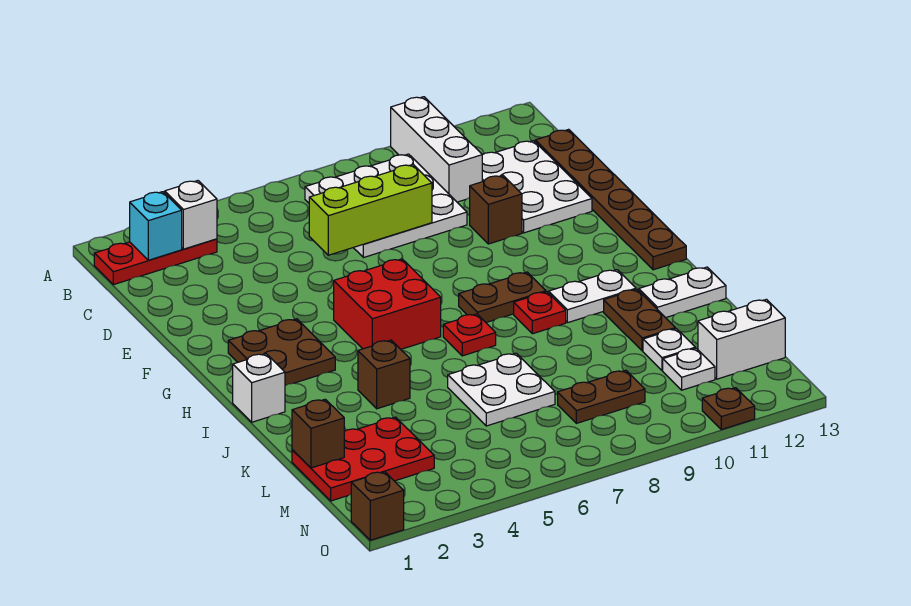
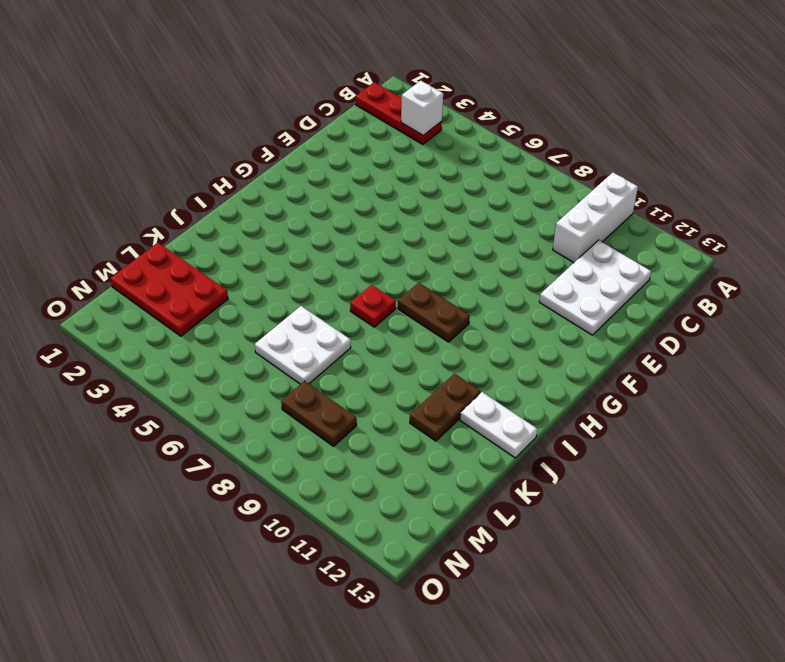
none -> white 3x3 plate [305,154,467,258]
none -> brown 1x6 plate [535,129,686,270]
none -> brown 1x1 brick [470,175,522,244]

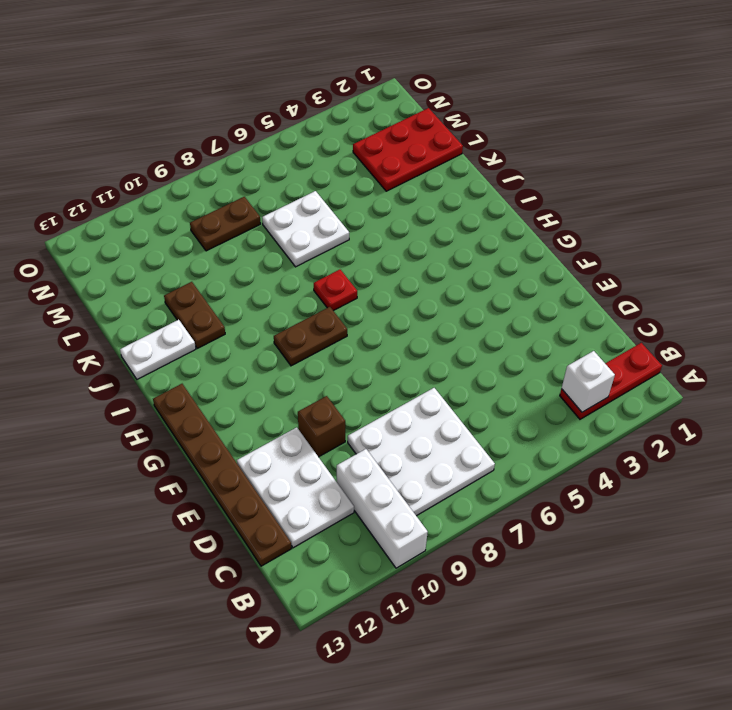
none -> brown 2x2 plate [228,319,335,386]
none -> red 2x2 brick [334,259,441,349]
none -> white 1x1 brick [233,354,285,422]

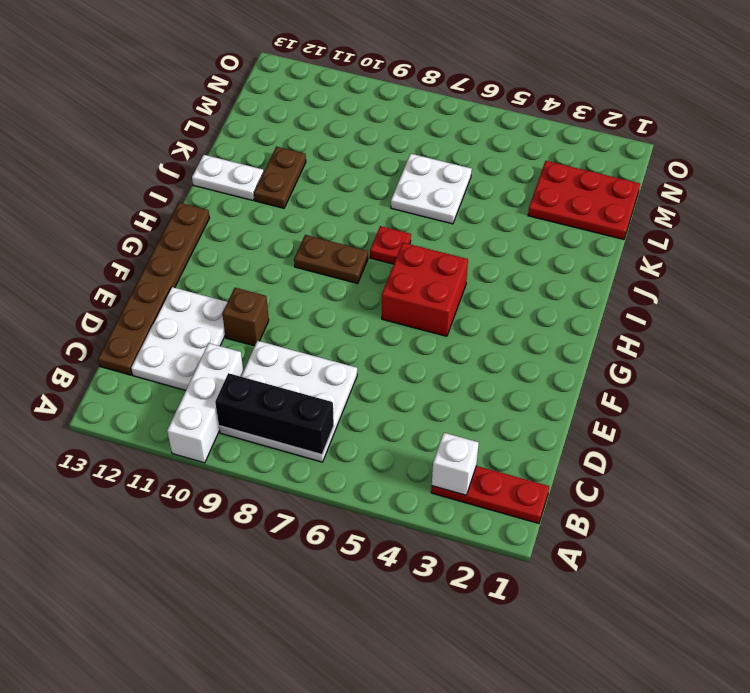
black 1x3 brick [215,373,334,455] -> none
none -> brown 2x2 plate [228,319,335,386]
none -> white 1x1 brick [233,354,285,422]
none -> red 1x1 plate [514,292,566,334]

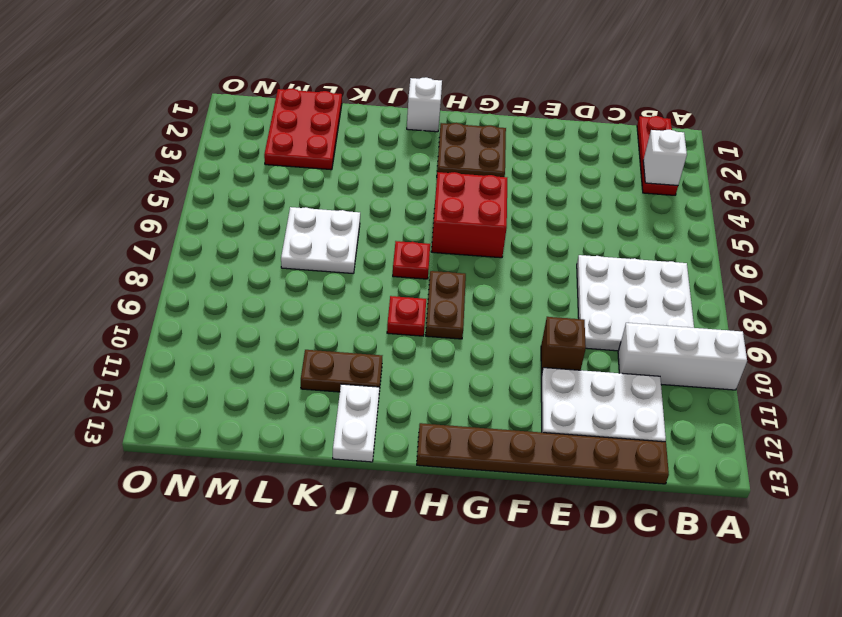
none -> white 1x2 plate [549,270,636,323]
none -> brown 1x1 brick [358,340,410,409]
none -> white 1x1 plate [643,329,695,371]

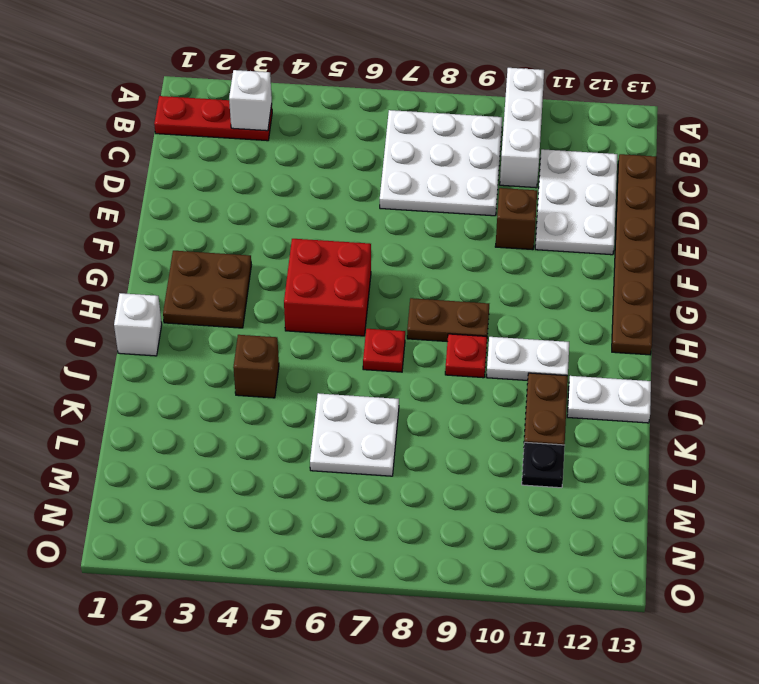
black 1x1 plate [522,442,565,488] -> white 1x1 plate [643,329,695,371]
none -> red 2x3 plate [292,417,434,501]
none -> brown 1x2 plate [558,370,645,423]
none -> white 1x1 plate [663,348,715,390]

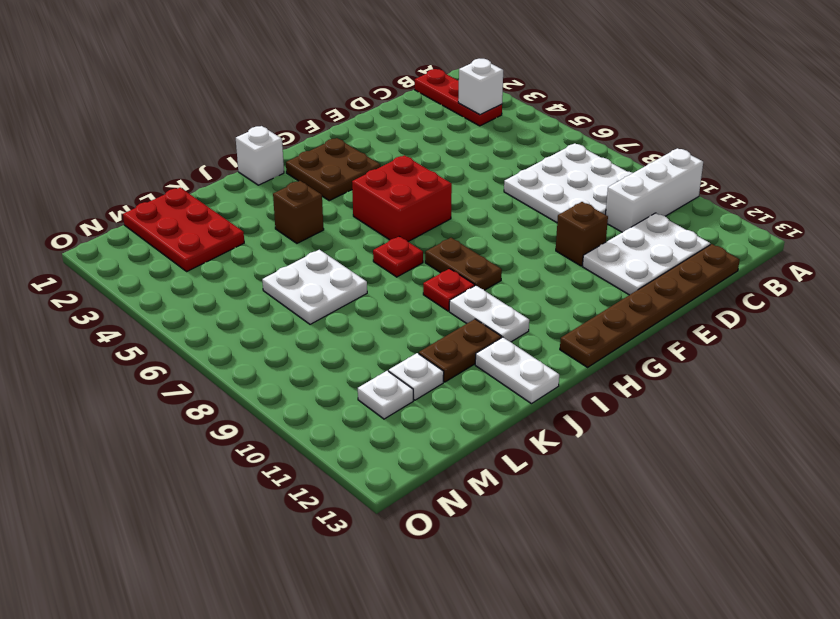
none -> brown 1x2 plate [558,370,645,423]
none -> white 1x2 brick [698,299,785,379]
none -> brown 1x1 brick [351,472,404,540]

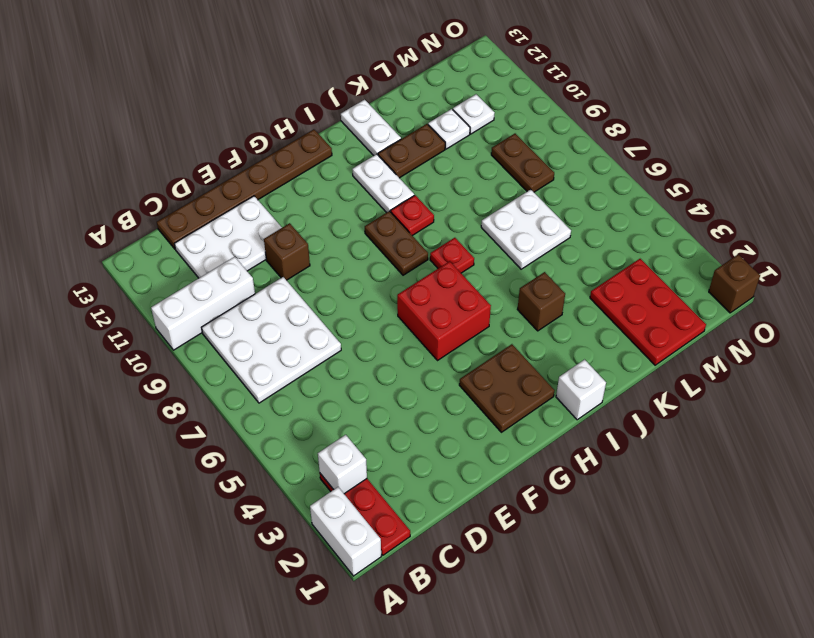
white 1x2 brick [310,487,381,576] -> white 1x2 brick moved to [698,299,785,379]
none -> brown 1x1 plate [702,388,755,429]
none -> cyan 1x1 brick [130,192,182,260]
none -> lime 1x3 brick [309,165,432,255]

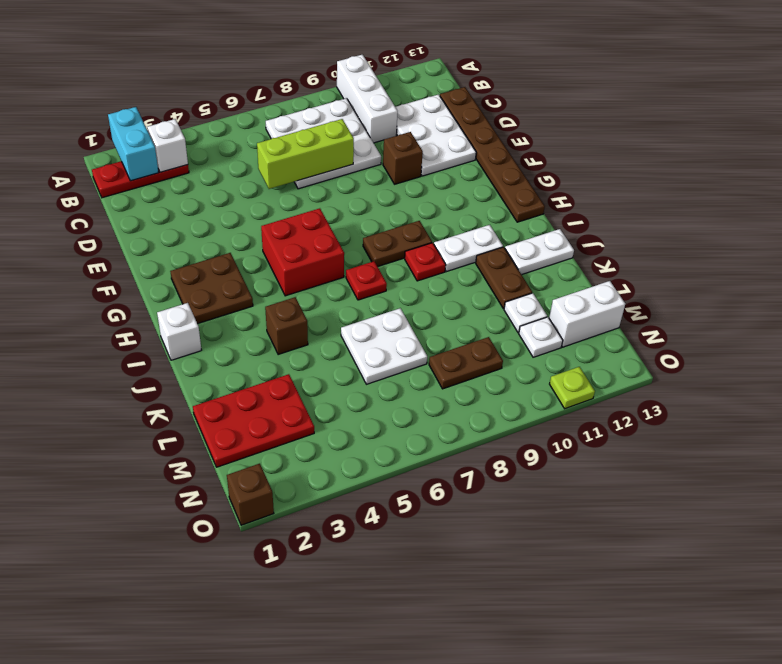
cyan 1x2 brick [108,107,159,181] -> cyan 1x1 brick [130,192,182,260]
lime 1x1 plate [550,367,595,409] -> brown 1x1 plate [702,388,755,429]
none -> brown 1x1 brick [292,399,344,468]

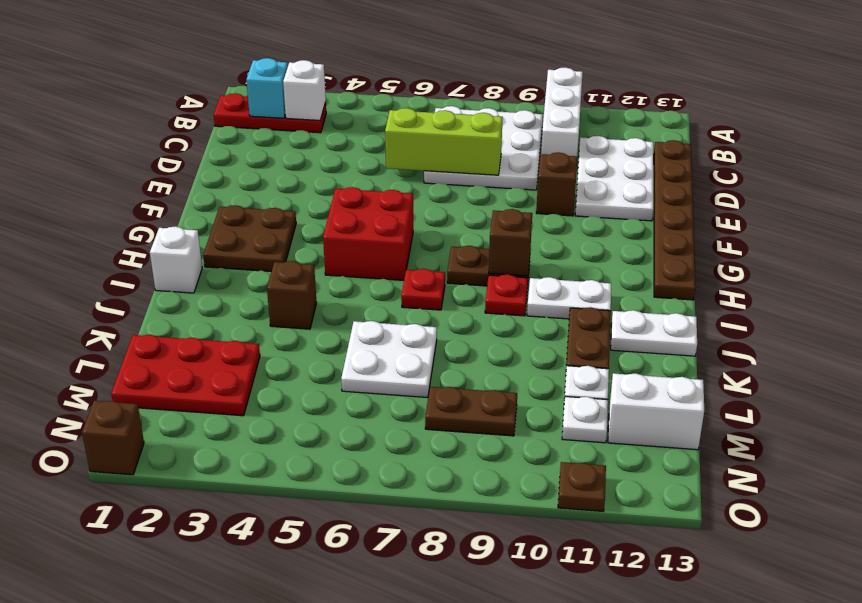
brown 1x1 brick [489,209,532,276] -> brown 1x1 brick moved to [292,399,344,468]

